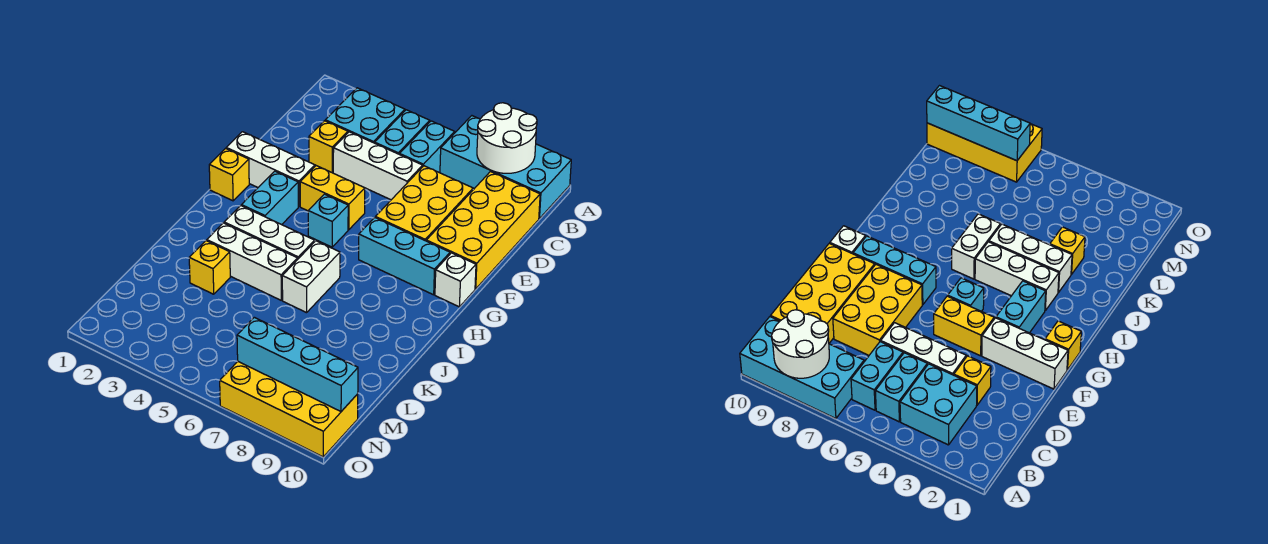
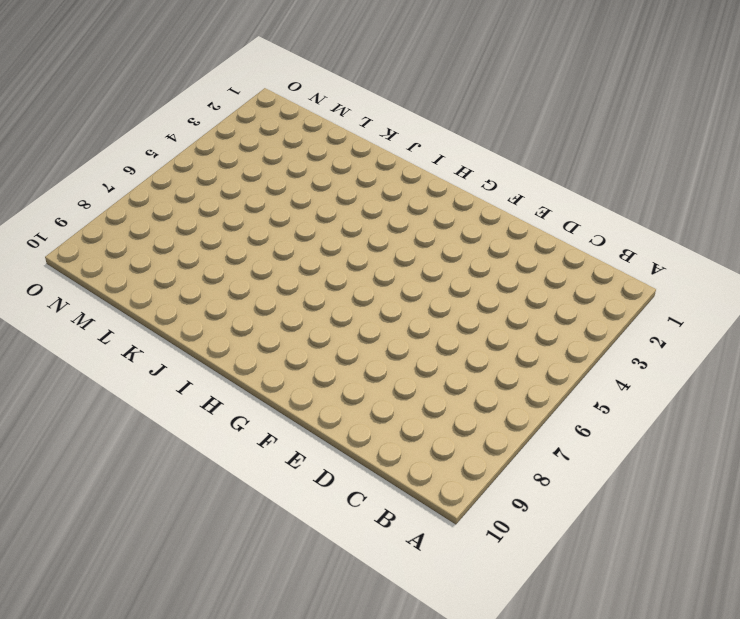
none -> cyan 2x4 brick [440,116,571,219]
none -> cyan 2x2 brick [325,88,405,143]
none -> cyan 1x2 brick [375,110,430,154]

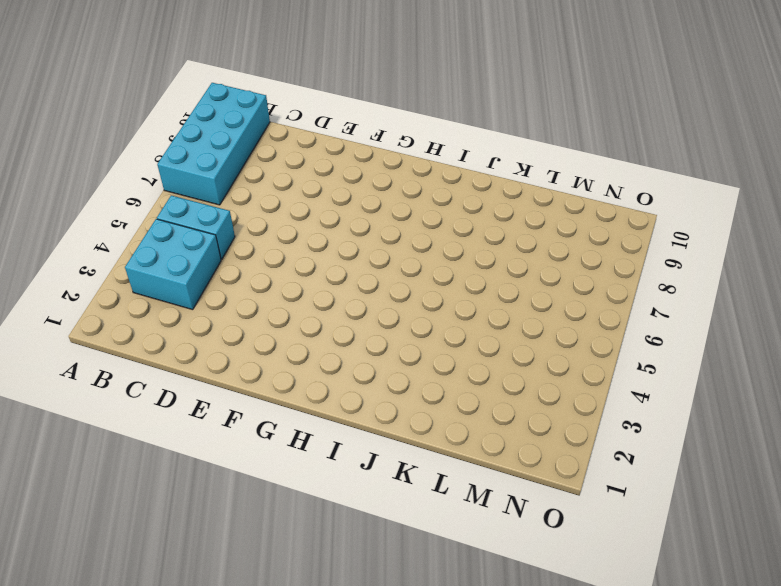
none -> cyan 1x2 brick [400,121,455,172]
none -> yellow 2x4 brick [426,172,540,289]
none -> yellow 1x1 brick [309,121,348,173]

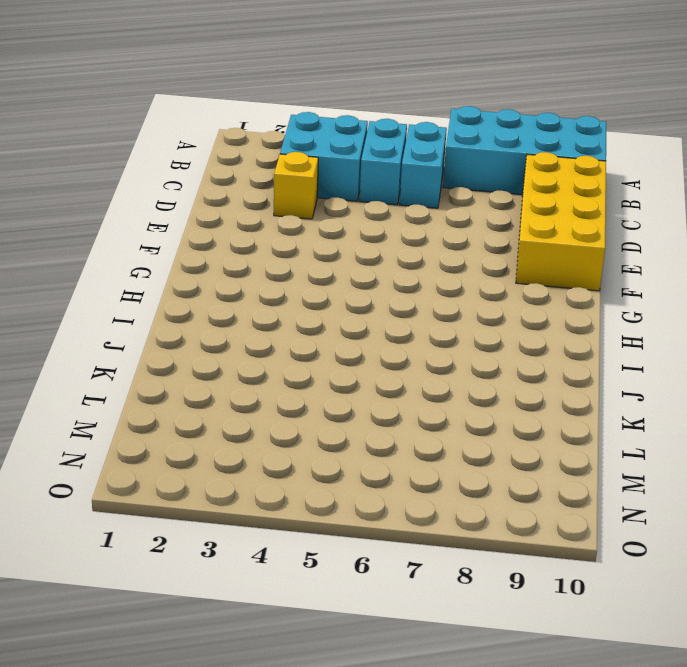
none -> white 1x3 brick [333,132,423,200]
none -> yellow 2x3 brick [375,166,473,241]
none -> white 1x3 brick [226,132,315,207]

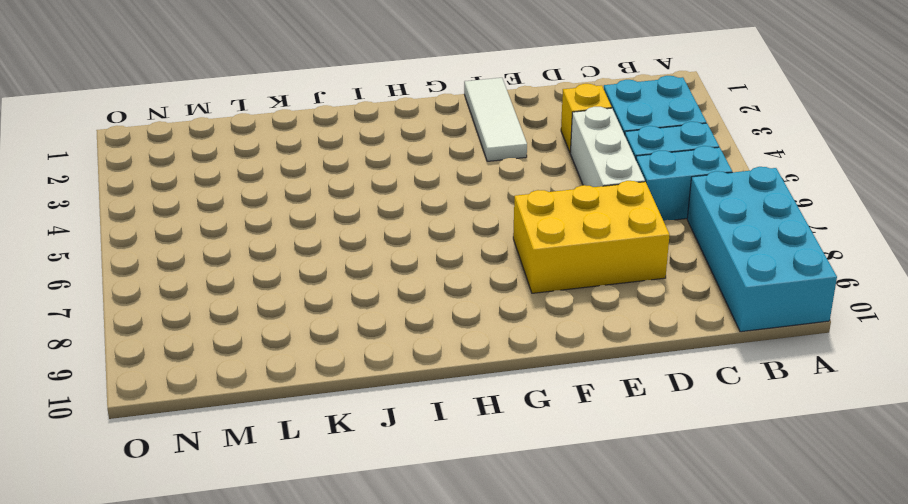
white 1x3 tile [464,78,527,161] -> white 1x3 brick [226,132,315,207]
none -> yellow 2x4 brick [426,172,540,289]
none -> yellow 1x2 brick [300,166,365,230]
none -> yellow 1x1 brick [209,148,249,201]

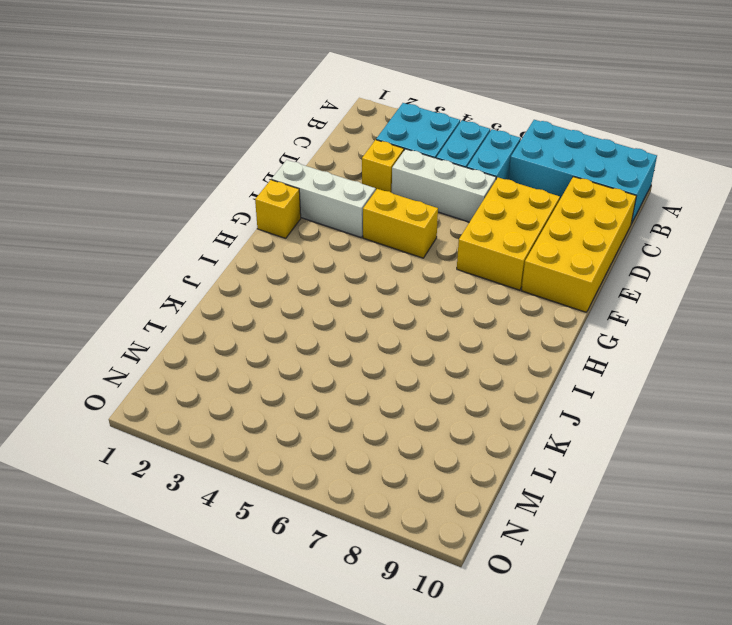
none -> cyan 1x2 brick [241,171,298,225]
none -> cyan 1x1 brick [308,194,348,247]
none -> cyan 1x3 brick [359,218,450,295]

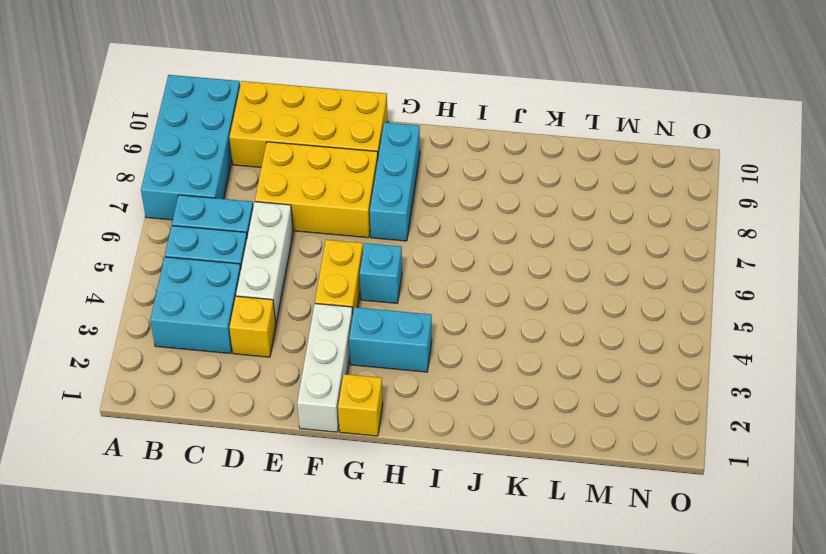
none -> white 1x1 brick [435,253,476,307]
none -> white 1x3 brick [224,206,315,259]
none -> white 1x2 brick [282,241,340,313]

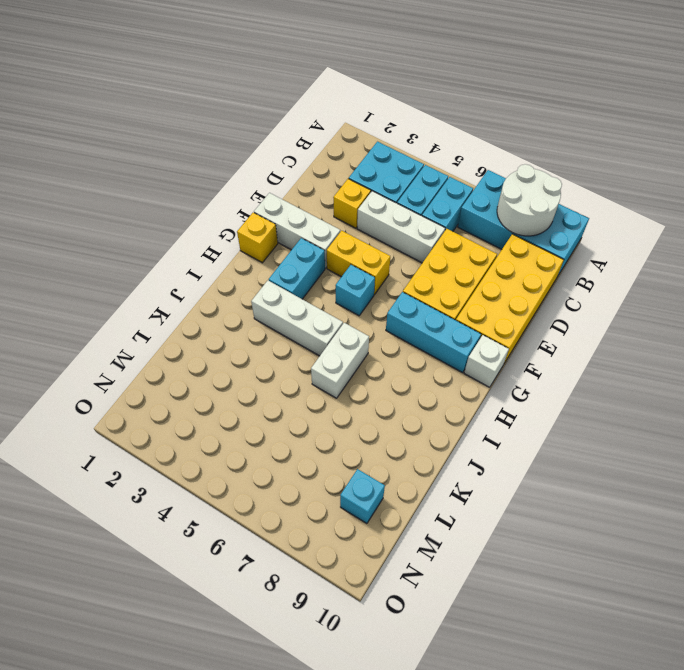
cyan 1x1 brick [340,469,385,523] -> none
none -> white 1x3 brick [207,223,298,300]
none -> yellow 1x1 brick [189,241,230,294]
none -> yellow 2x4 brick [220,362,358,457]

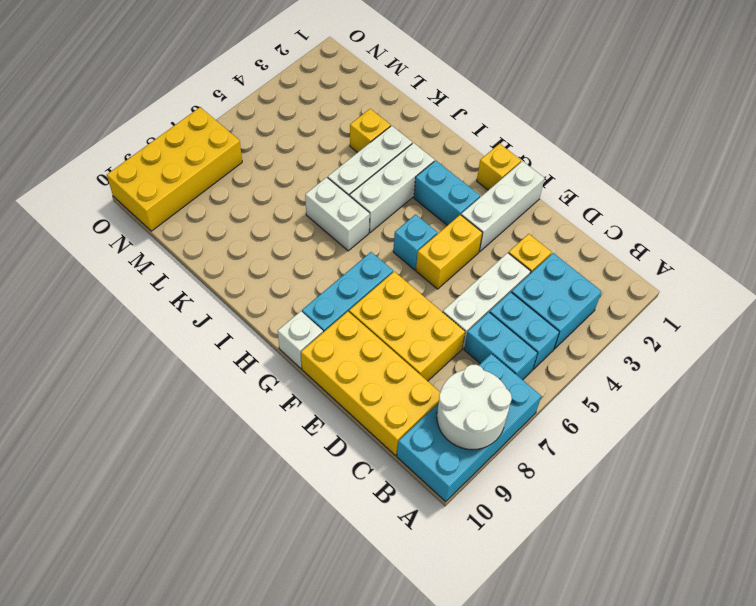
none -> cyan 1x4 brick [237,317,358,411]

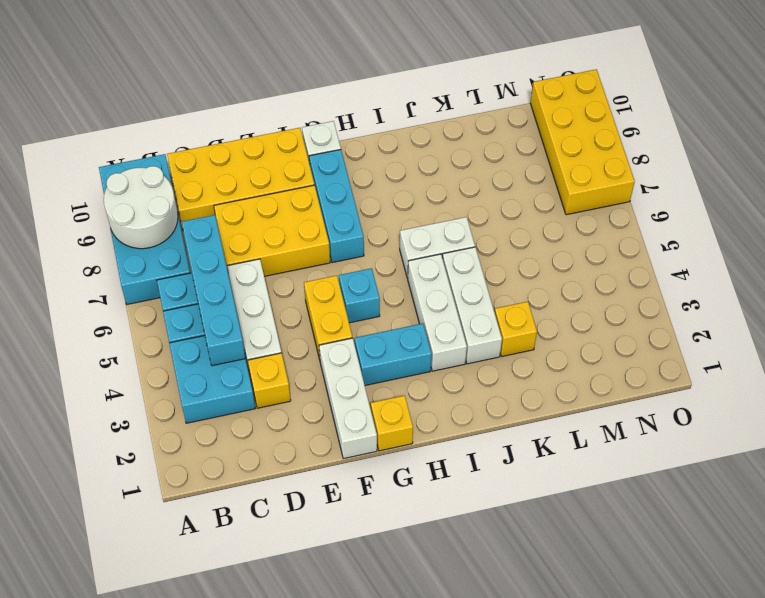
cyan 1x4 brick [182,215,246,366] -> cyan 1x4 brick moved to [237,317,358,411]

